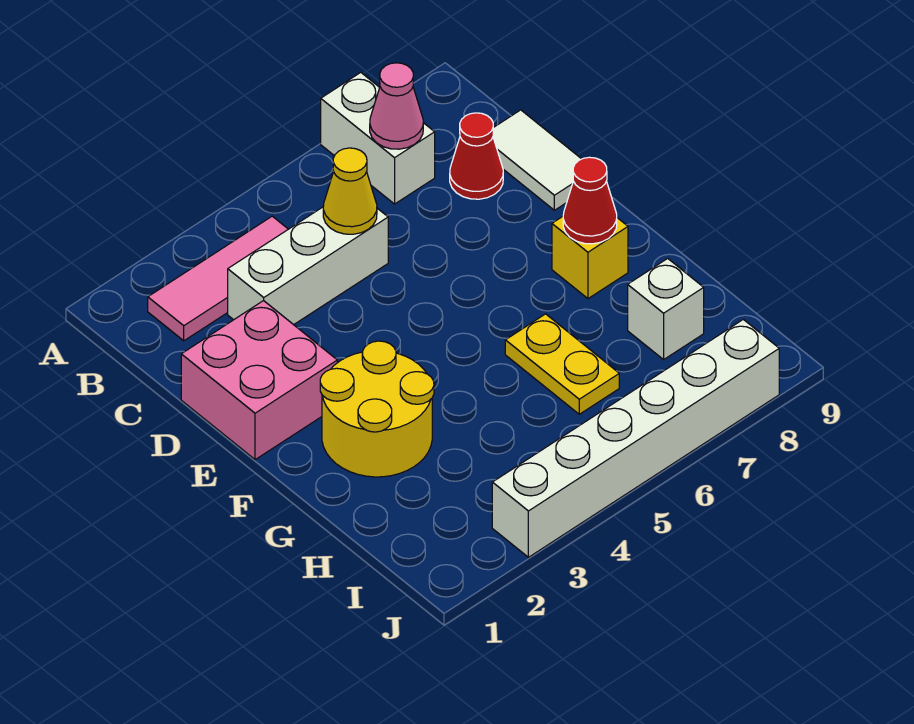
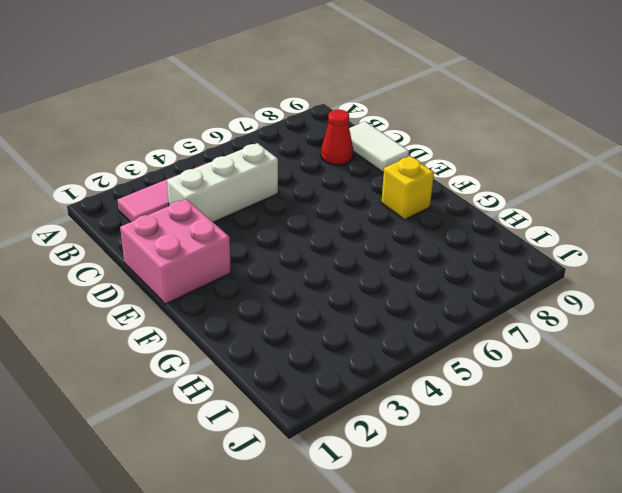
none -> white 1x2 brick [321,73,435,204]
none -> yellow 2x2 round brick [320,341,434,477]
none -> yellow 1x2 plate [505,314,619,414]

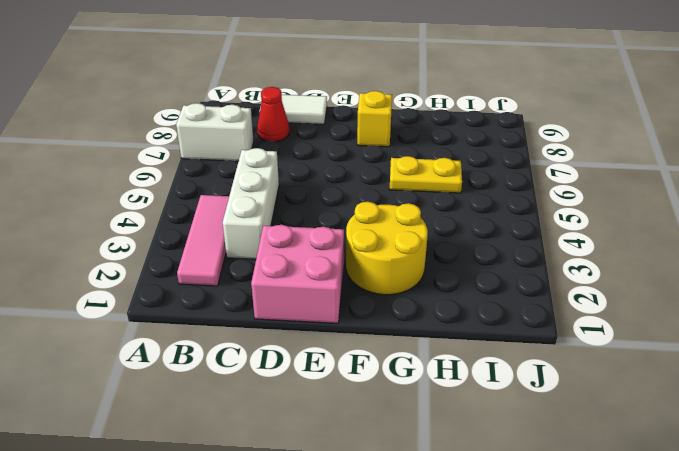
none -> white 1x1 brick [628,258,704,360]
none -> white 1x6 brick [492,319,779,557]
none -> pink 1x1 cone [370,63,423,149]

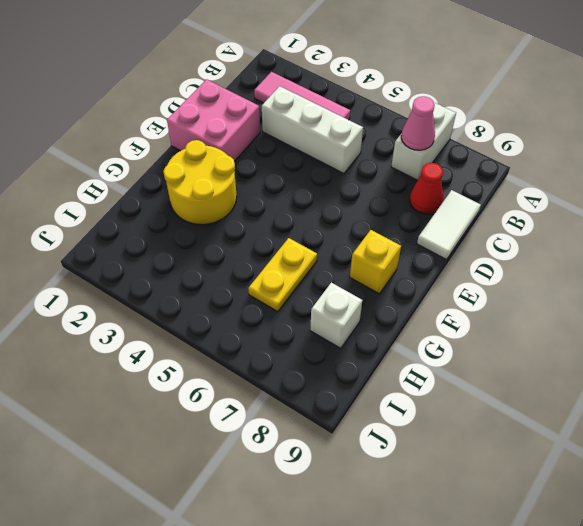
none -> white 1x6 brick [492,319,779,557]
none -> yellow 1x1 cone [323,148,377,234]
none -> red 1x1 cone [563,157,617,244]

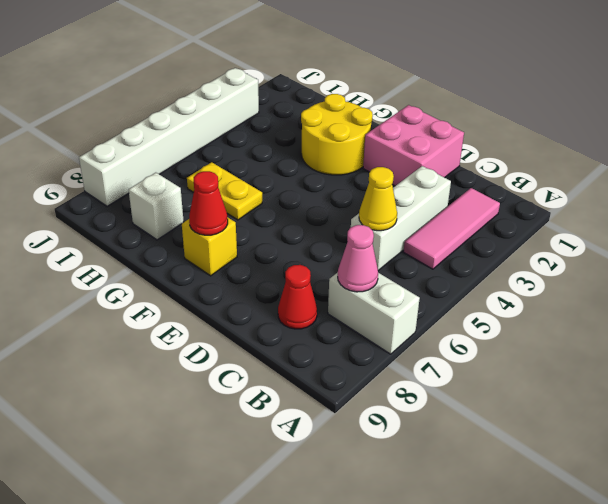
none -> white 1x2 tile [493,110,581,210]

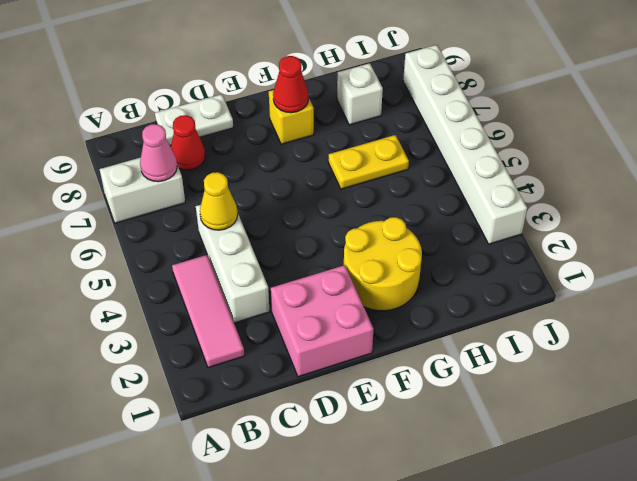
white 1x2 plate [155,94,233,146] -> white 1x2 tile [493,110,581,210]

